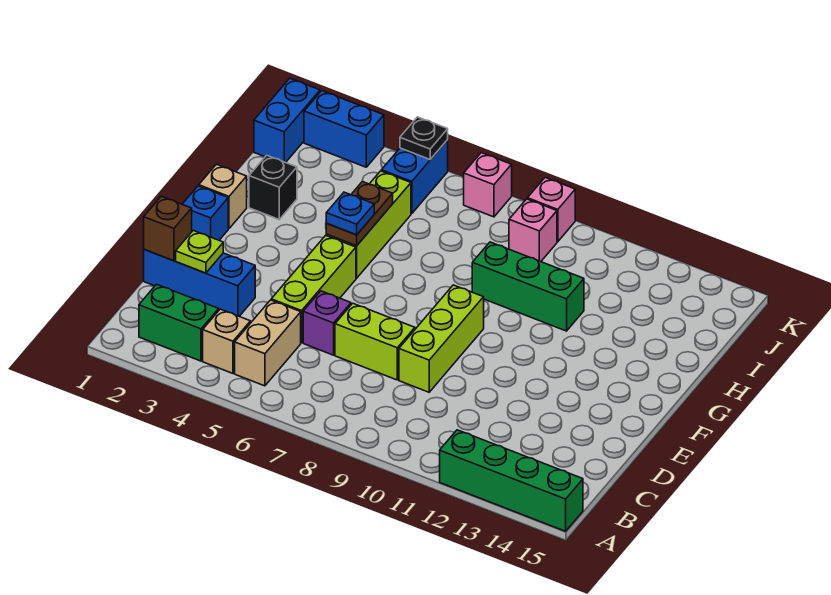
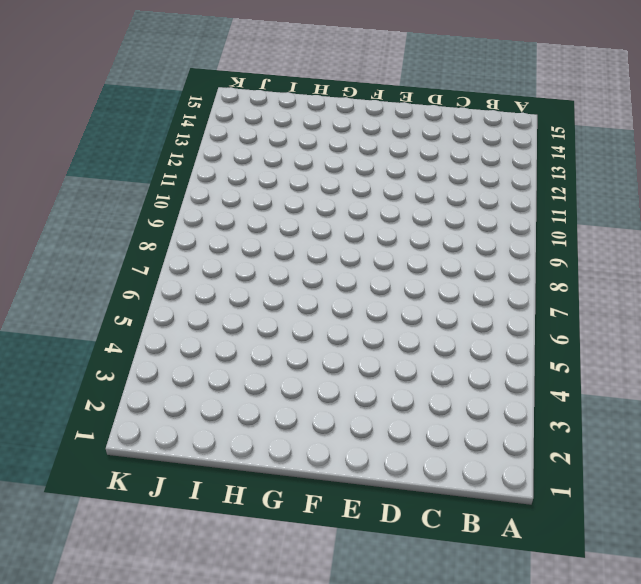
none -> green 1x4 brick [440,430,583,531]
none -> green 1x2 brick [139,284,219,361]
none -> tan 1x1 brick [203,309,251,373]

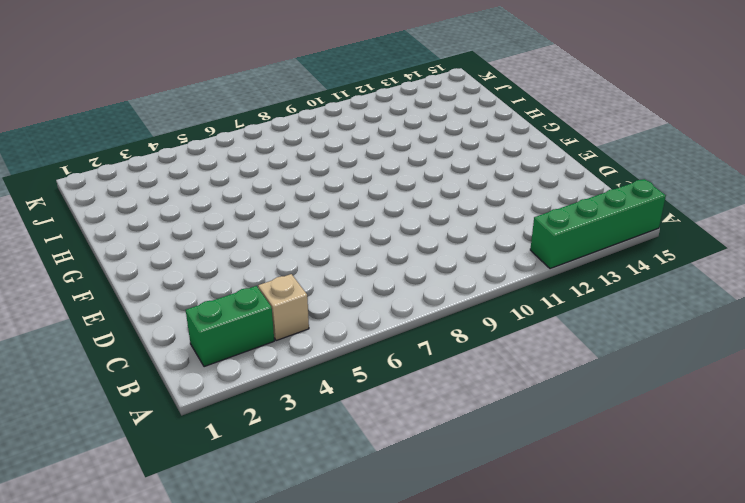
none -> tan 1x2 brick [235,300,301,386]
none -> blue 1x3 brick [144,249,255,316]
none -> lime 1x3 brick [271,235,356,343]

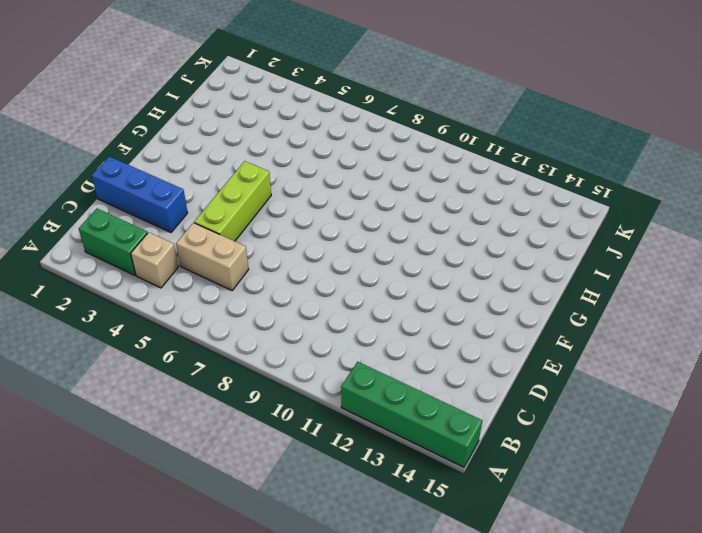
tan 1x2 brick [176,223,249,290] -> tan 1x2 brick turned to [235,300,301,386]
none -> purple 1x1 brick [303,291,351,355]
none -> lime 1x2 brick [335,303,415,380]
none -> lime 1x3 brick [399,285,484,392]

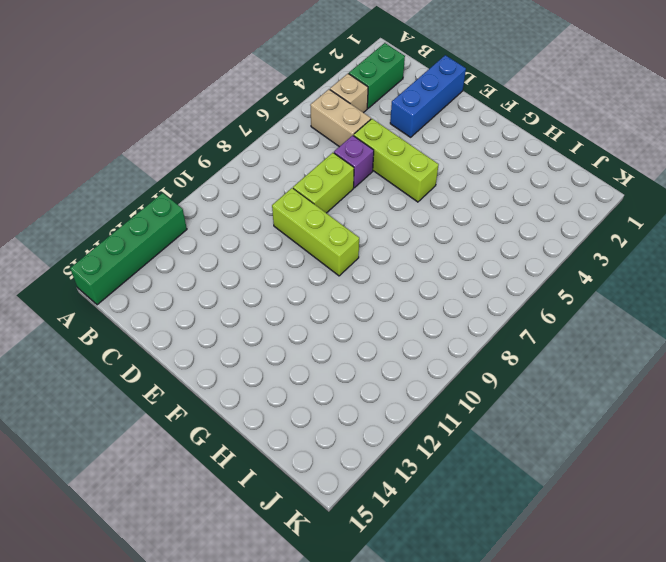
none -> blue 1x1 brick [182,186,228,240]
none -> tan 1x1 brick [199,164,247,229]
none -> lime 1x3 brick [326,171,411,278]

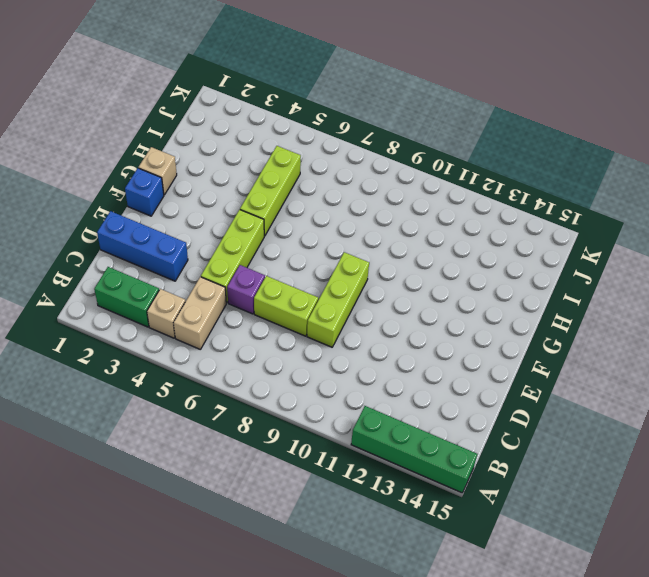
none -> black 1x1 brick [249,155,297,219]
none -> green 1x3 brick [472,242,584,331]
none -> blue 1x2 brick [254,78,320,163]

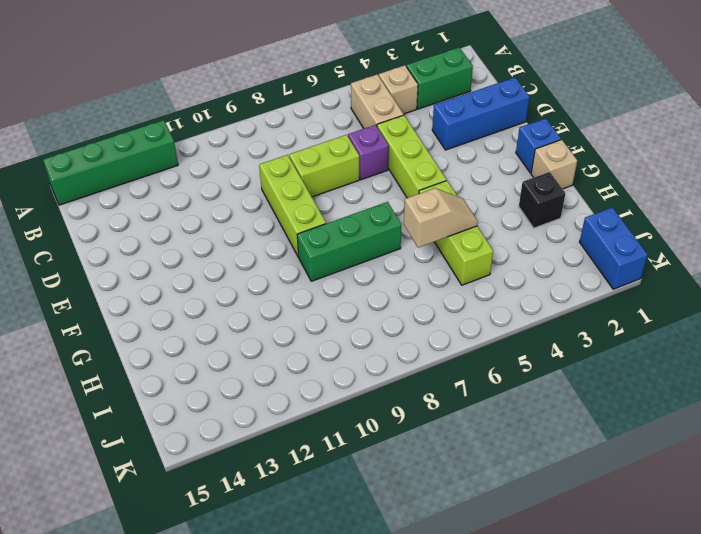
green 1x3 brick [297,202,402,281] -> green 1x3 brick moved to [472,242,584,331]
tan 1x2 slope [404,188,478,248] -> brown 1x2 plate [326,182,393,246]
none -> blue 1x2 brick [381,140,448,214]
none -> pink 1x1 brick [509,199,557,262]
none -> blue 1x2 brick [304,91,384,167]

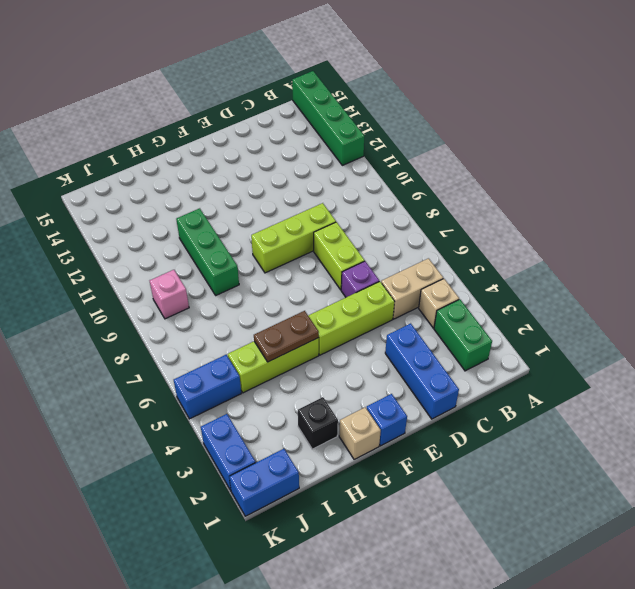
none -> pink 1x1 brick [464,153,512,217]
none -> pink 1x1 brick [527,178,575,242]
none -> brown 1x1 brick [144,196,192,261]

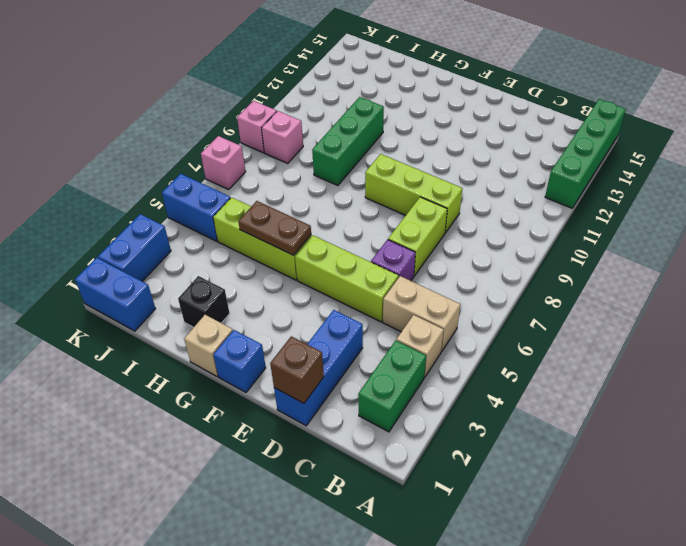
none -> lime 1x1 plate [176,231,223,273]
none -> black 1x1 plate [400,117,448,159]
none -> blue 1x1 plate [326,192,374,235]

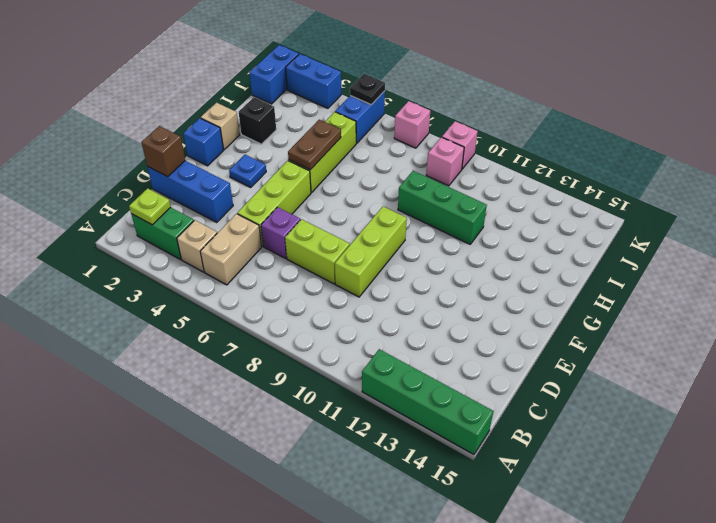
lime 1x1 plate [129,188,171,225] -> lime 1x1 plate moved to [176,231,223,273]
blue 1x1 plate [229,155,266,188] -> blue 1x1 plate moved to [326,192,374,235]

